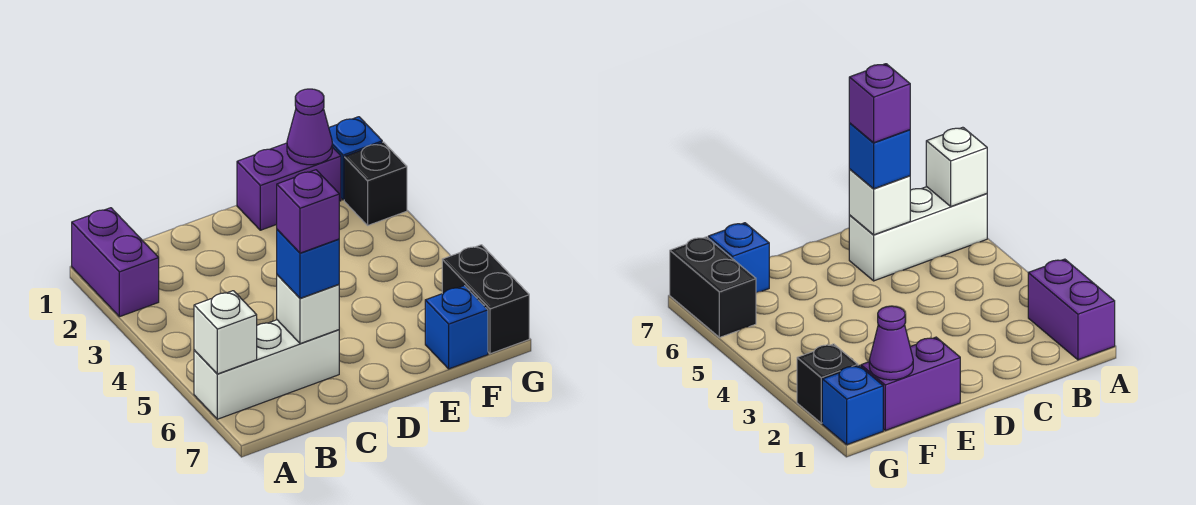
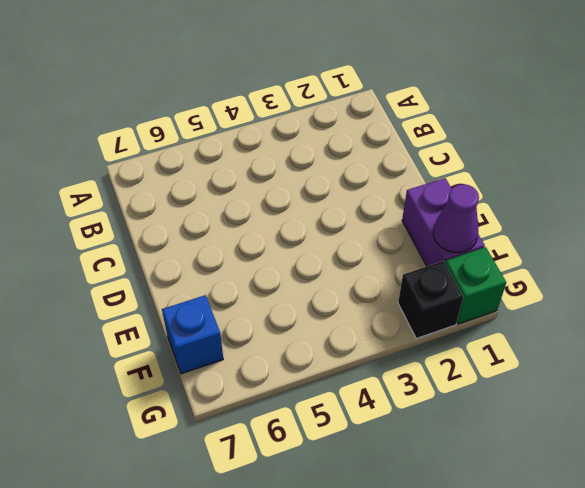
green 1x1 brick [445,247,506,324] -> blue 1x1 brick [329,117,382,200]
none -> purple 1x2 brick [72,208,159,317]
none -> white 1x3 brick [194,320,339,419]
none -> black 1x2 brick [442,245,529,354]

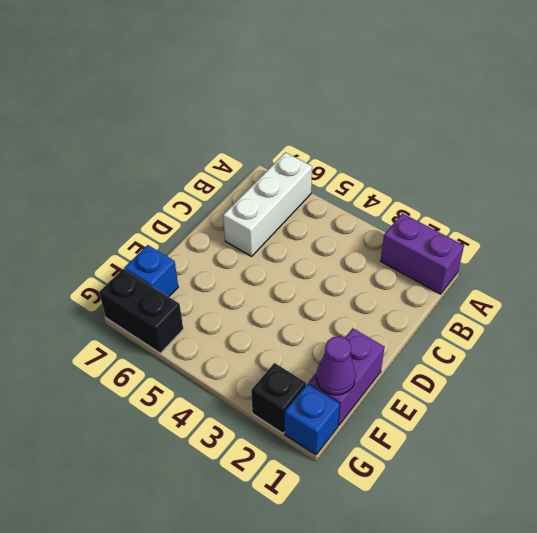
none -> white 1x1 brick [194,291,257,374]
none -> white 1x1 brick [277,275,339,344]
none -> blue 1x1 brick [277,230,339,298]

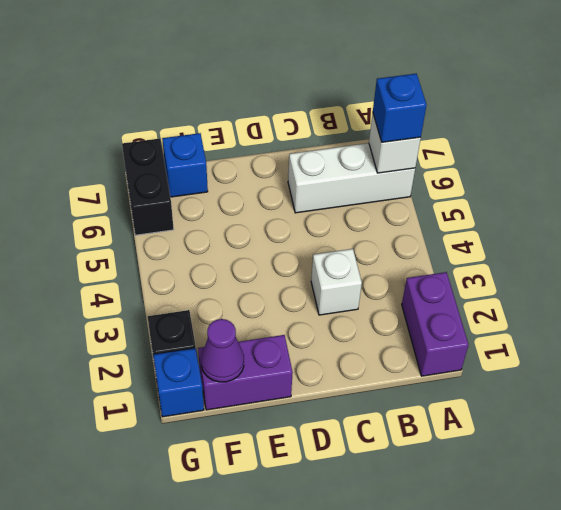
blue 1x1 brick [373,74,426,142] -> blue 1x1 brick moved to [277,230,339,298]
white 1x1 brick [311,249,362,315] -> white 1x1 brick moved to [277,275,339,344]
none -> purple 1x1 brick [277,170,339,253]

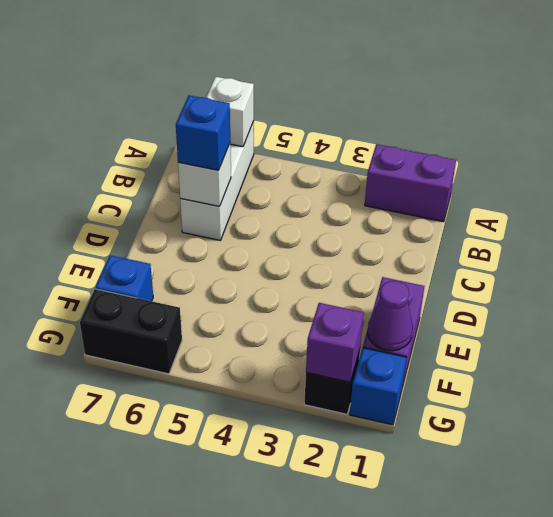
purple 1x1 brick [306,303,364,382] -> purple 1x1 brick moved to [277,170,339,253]

